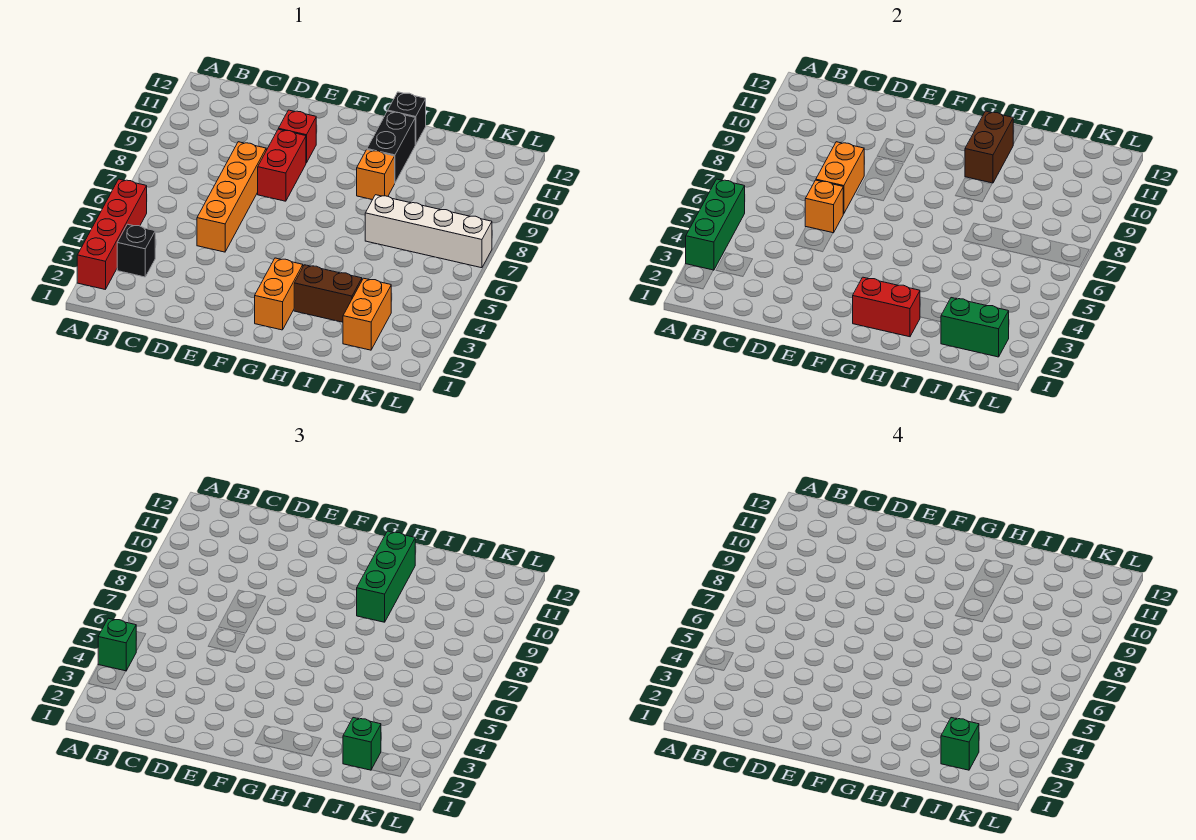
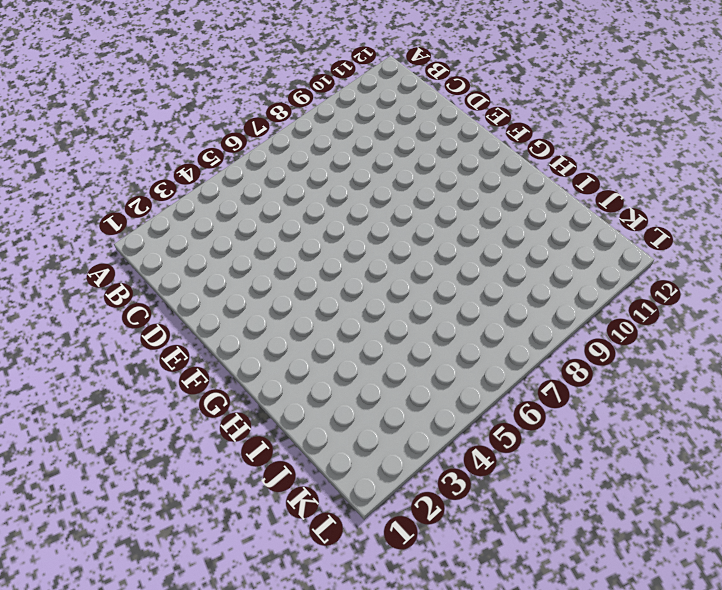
none -> red 1x4 brick [77,179,147,289]
none -> black 1x1 brick [117,224,155,277]
none -> orange 1x4 brick [197,142,266,252]

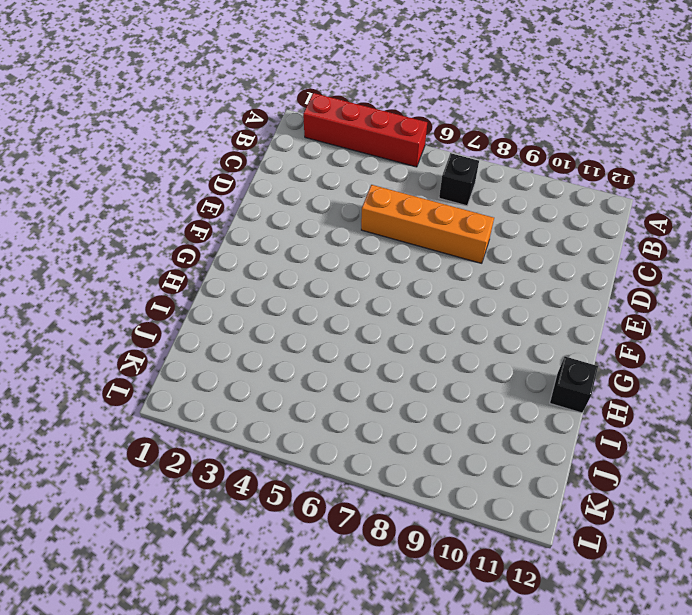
black 1x1 brick [439,153,479,206] -> black 1x1 brick moved to [117,224,155,277]
none -> red 1x2 brick [258,129,306,201]
none -> red 1x1 brick [278,110,316,163]
none -> orange 1x2 brick [255,258,303,330]

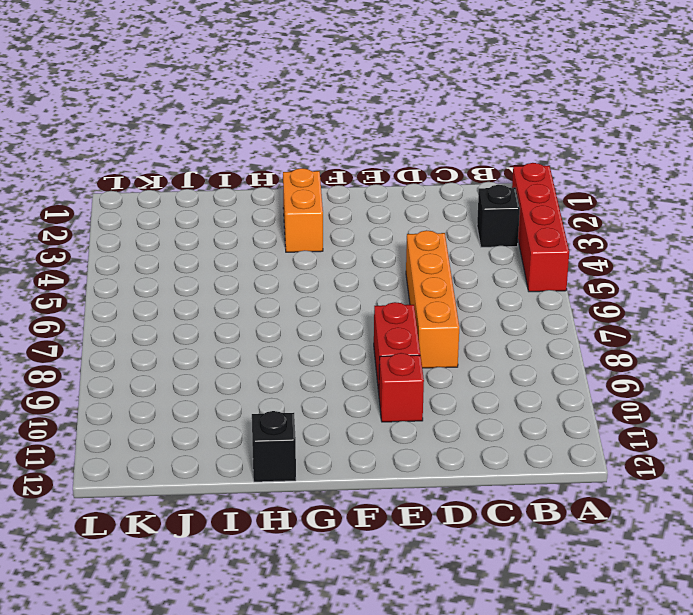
none -> brown 1x2 brick [294,265,362,322]
none -> orange 1x1 brick [357,150,395,200]
none -> black 1x2 brick [367,111,415,183]

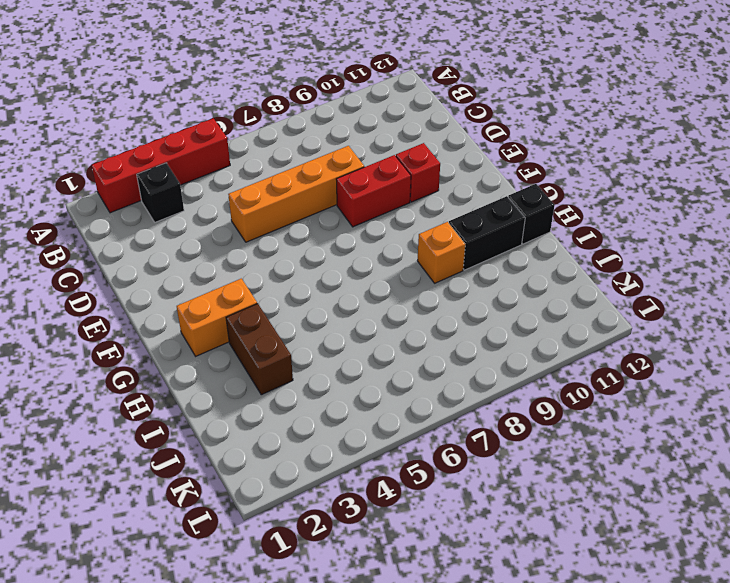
none -> white 1x4 brick [365,195,492,268]
none -> orange 1x2 brick [343,278,391,350]
none -> green 1x3 brick [686,179,745,270]

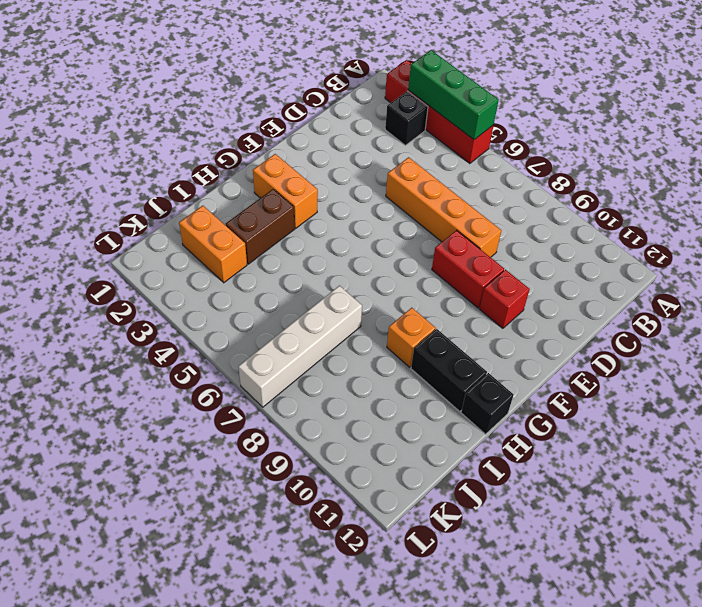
none -> orange 1x1 brick [805,180,843,233]
none -> orange 1x2 brick [816,142,864,214]
none -> red 1x2 brick [853,277,920,337]

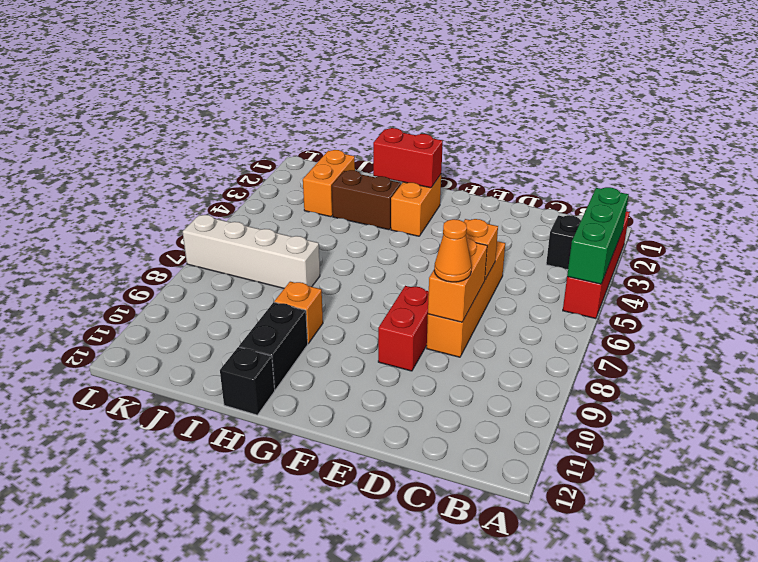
orange 1x1 cone [434,219,472,282] -> none
none -> red 1x1 brick [278,110,316,163]
none -> brown 1x2 brick [965,111,1013,183]
none -> green 1x2 brick [941,298,1009,357]

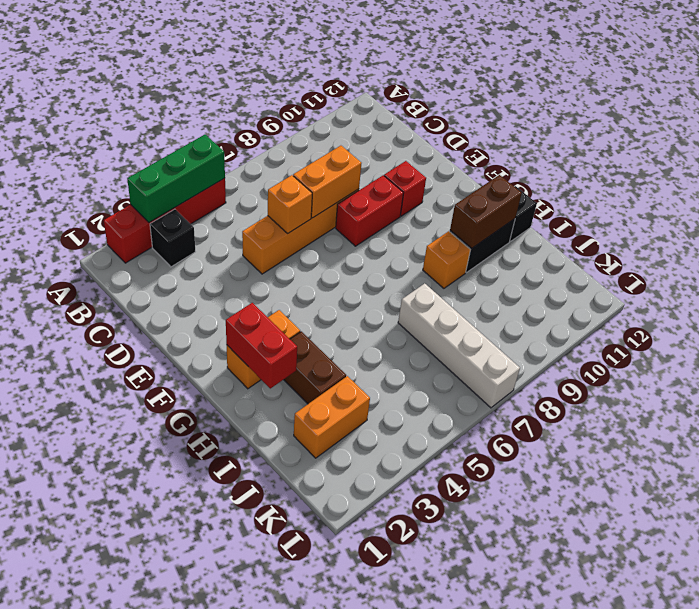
none -> green 1x2 brick [941,298,1009,357]
none -> green 1x1 brick [98,618,136,671]
none -> green 1x3 brick [357,531,415,622]

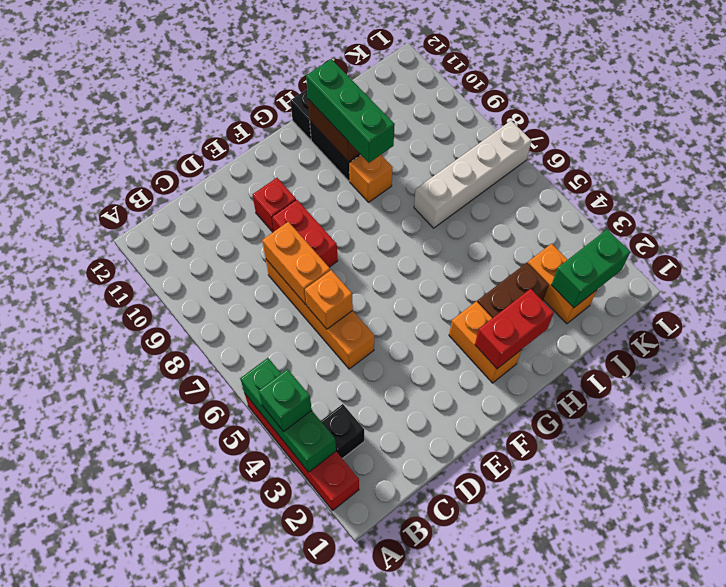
none -> green 1x1 brick [343,718,381,770]
none -> green 1x1 brick [941,718,979,770]

